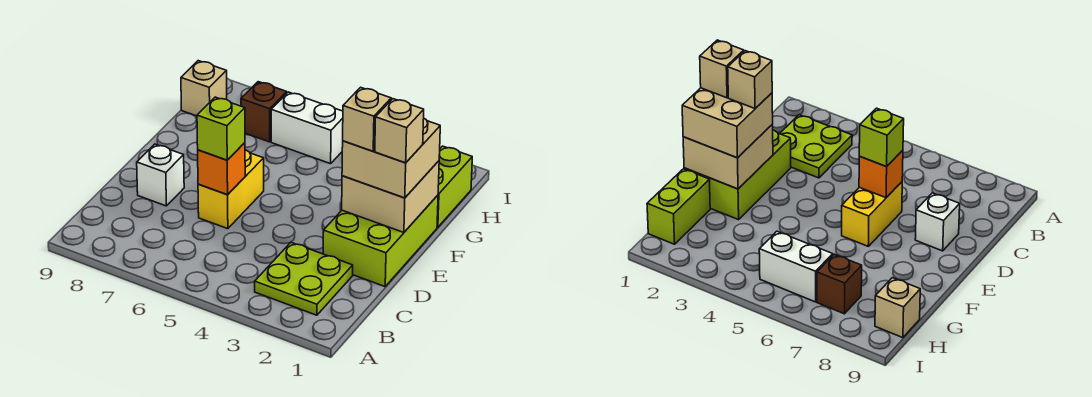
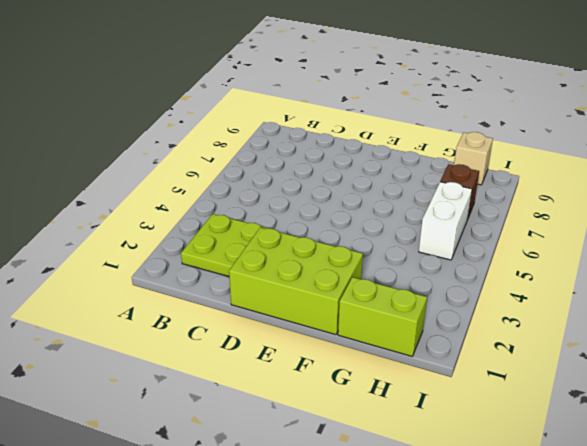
none -> yellow 1x2 brick [198,150,264,229]
none -> white 1x1 brick [137,144,184,206]
none -> orange 1x1 brick [198,143,245,195]

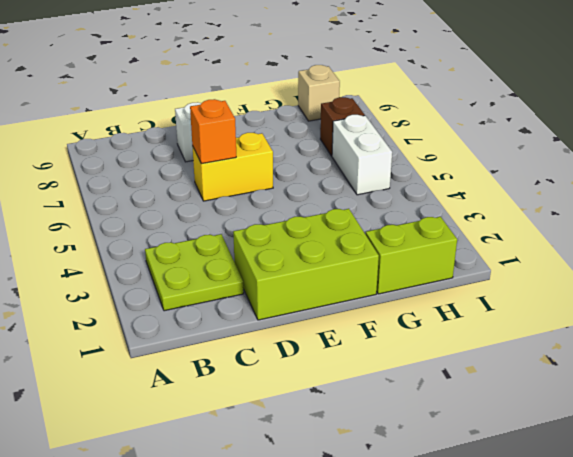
none -> tan 2x2 brick [342,161,439,232]
none -> lime 1x1 brick [197,97,245,160]
none -> tan 2x2 brick [342,119,440,198]

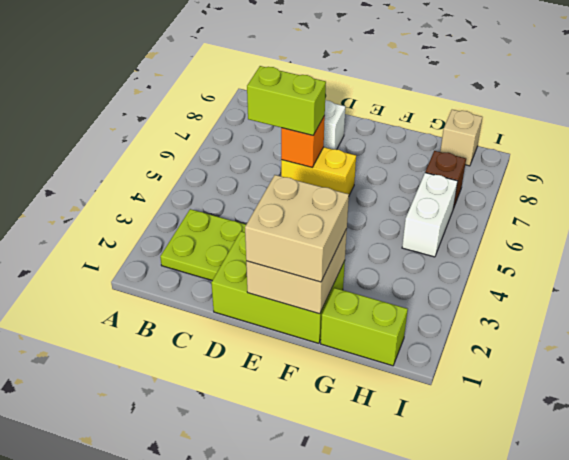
lime 1x2 brick [247,66,326,135] -> lime 1x1 brick [197,97,245,160]
none -> tan 1x1 brick [375,99,424,163]
none -> tan 1x1 brick [343,87,391,151]

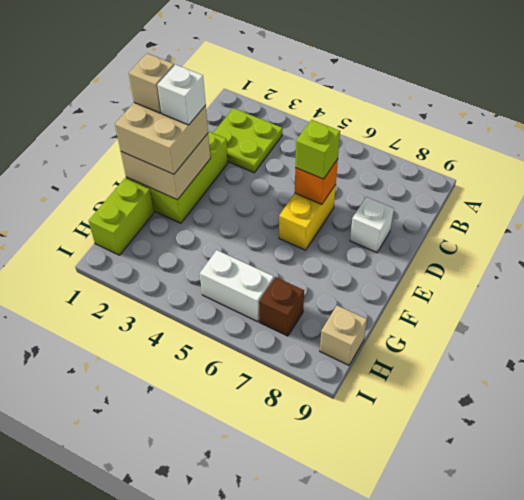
white 1x1 brick [158,65,206,125] -> tan 1x1 brick [343,87,391,151]

